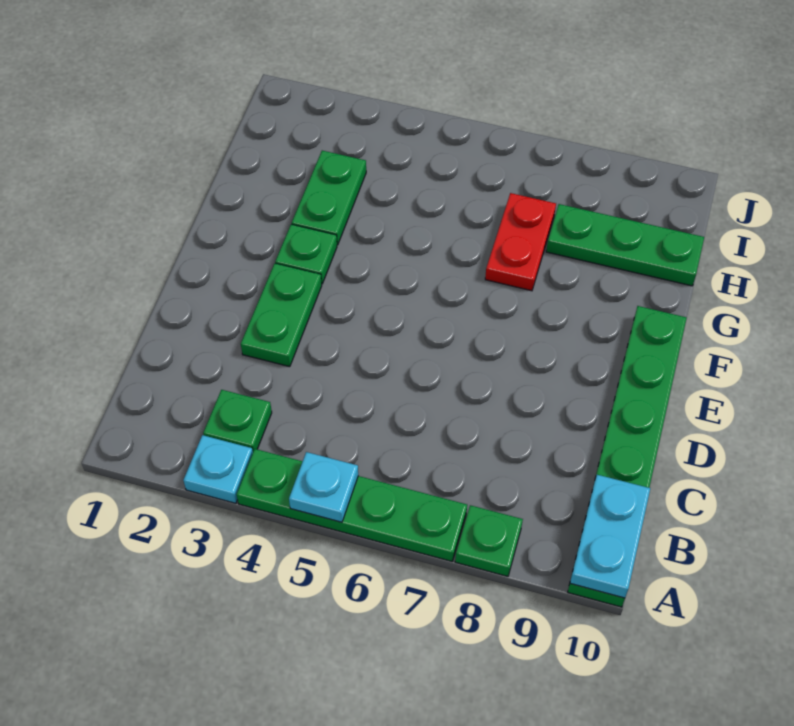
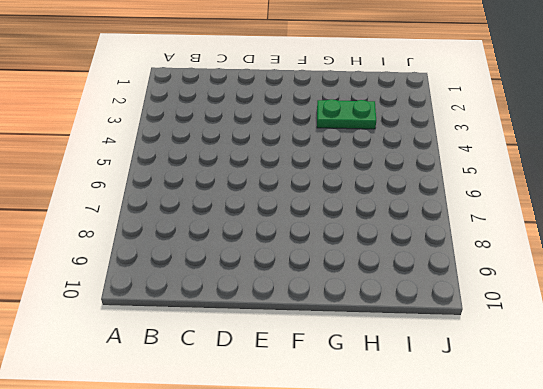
none -> cyan 1x1 plate [183,435,253,503]
none -> green 1x4 plate [237,449,467,561]
none -> green 1x1 plate [455,505,523,576]

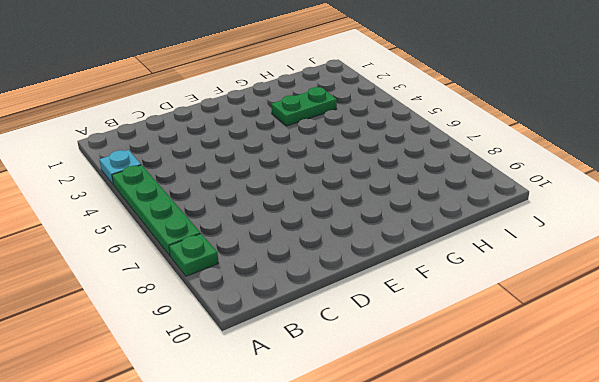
none -> green 1x6 plate [568,306,687,607]
none -> green 1x1 plate [203,390,272,451]
none -> green 1x2 plate [241,263,322,367]

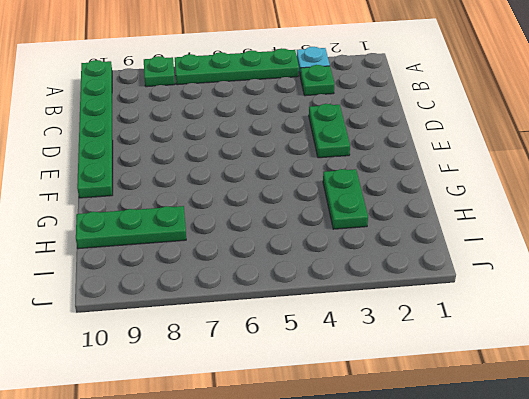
none -> green 1x1 plate [275,224,337,284]
none -> red 1x2 plate [485,193,556,291]
none -> cyan 1x1 plate [289,452,358,522]

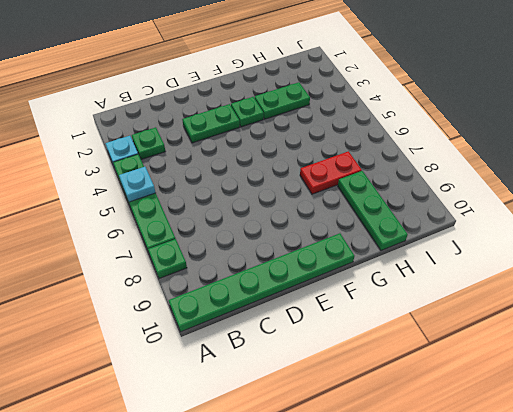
none -> cyan 1x2 plate [570,475,650,598]

